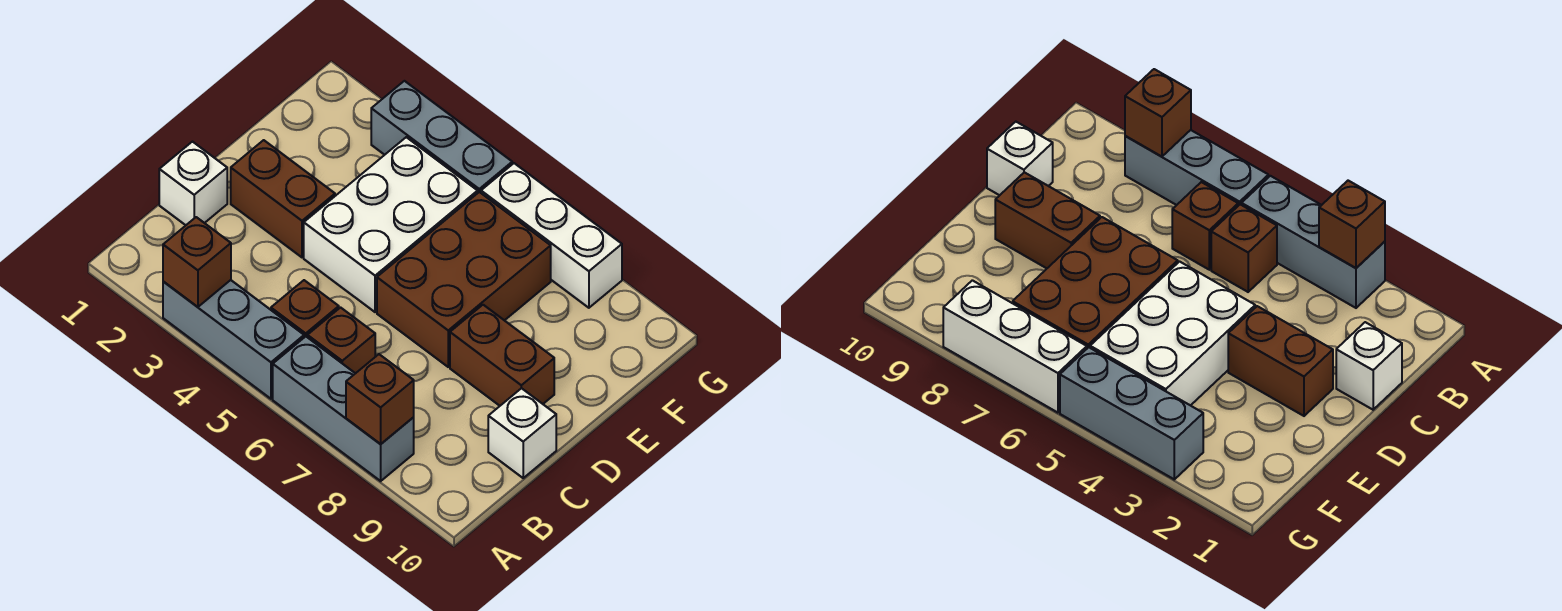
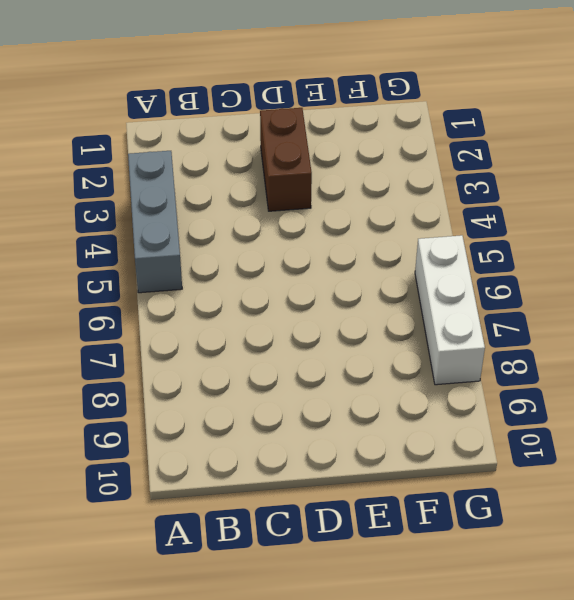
none -> grey 1x3 brick [273,337,414,481]
none -> brown 1x1 brick [271,280,339,337]
none -> brown 1x1 brick [307,308,375,373]

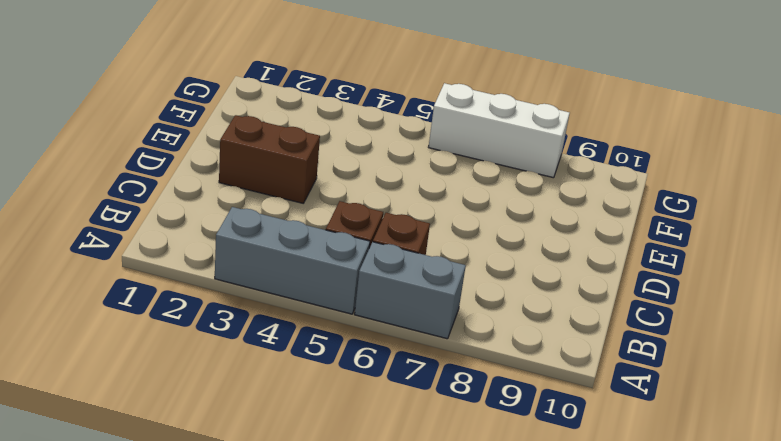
grey 1x2 brick [355,242,466,339] -> grey 1x3 brick [273,337,414,481]
none -> white 1x1 brick [159,142,227,225]
none -> white 1x1 brick [488,388,556,478]
none -> white 2x3 brick [304,137,478,312]

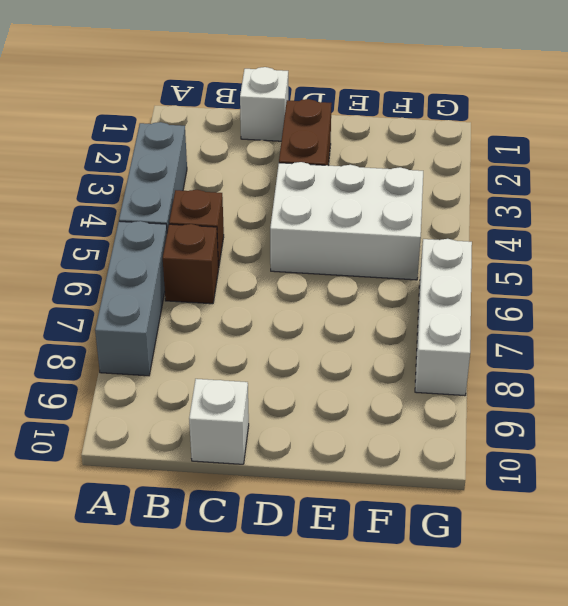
none -> brown 2x3 brick [377,192,551,367]
none -> brown 1x2 brick [450,305,554,406]
none -> grey 1x3 brick [371,81,512,193]

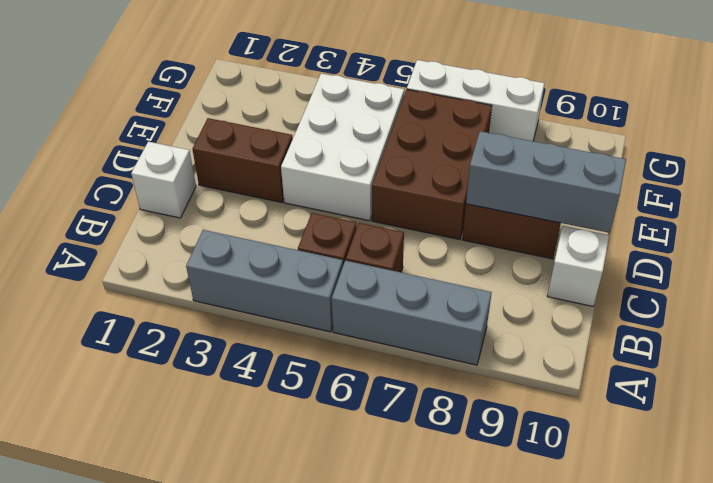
grey 1x3 brick [466,131,626,233] -> grey 1x3 brick moved to [371,81,512,193]
none -> brown 1x1 brick [163,217,231,307]
none -> brown 1x1 brick [346,354,414,444]

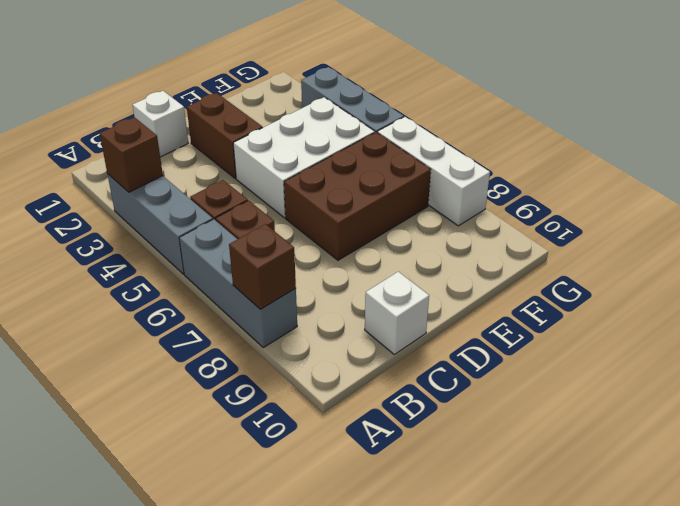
none -> brown 1x2 brick [450,305,554,406]

